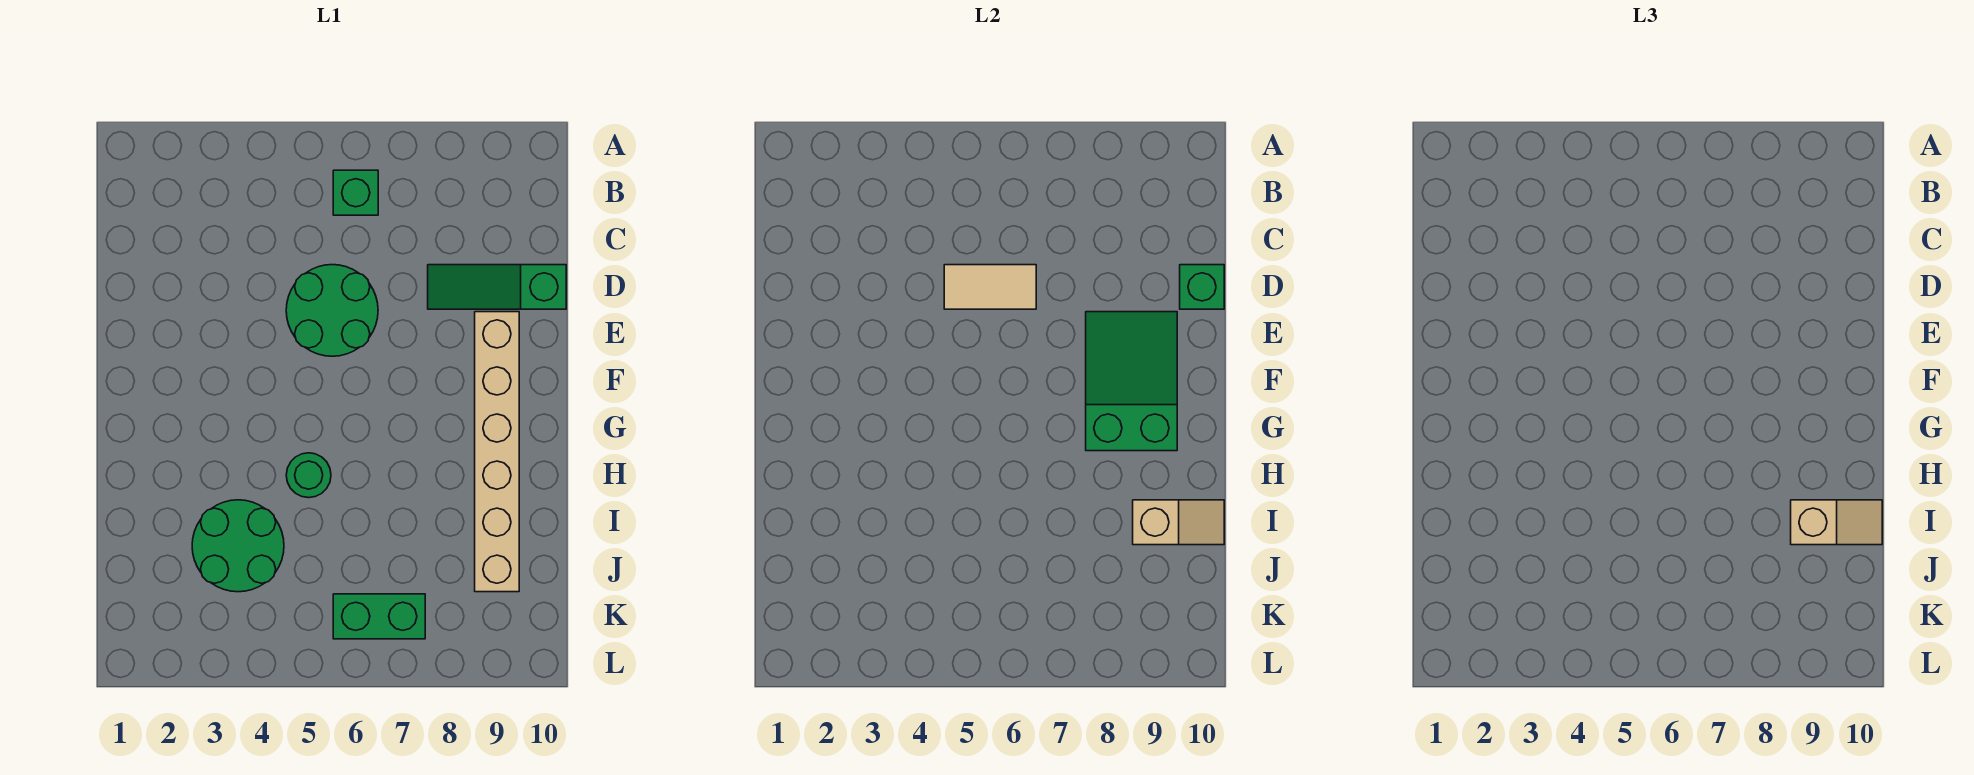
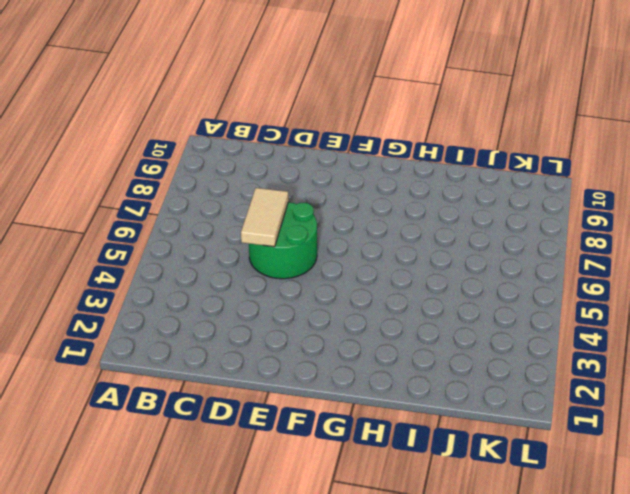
none -> green 1x1 brick [333,170,378,215]
none -> green 1x3 slope [428,265,566,309]
none -> tan 1x6 brick [475,312,519,592]

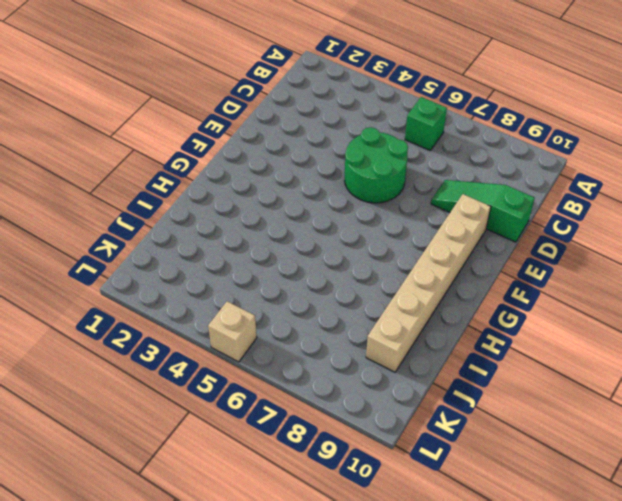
tan 1x1 brick [208,301,257,362] -> none
none -> green 1x1 round brick [286,453,331,498]
none -> green 2x2 round brick [192,500,284,592]
none -> green 1x2 brick [333,594,425,639]

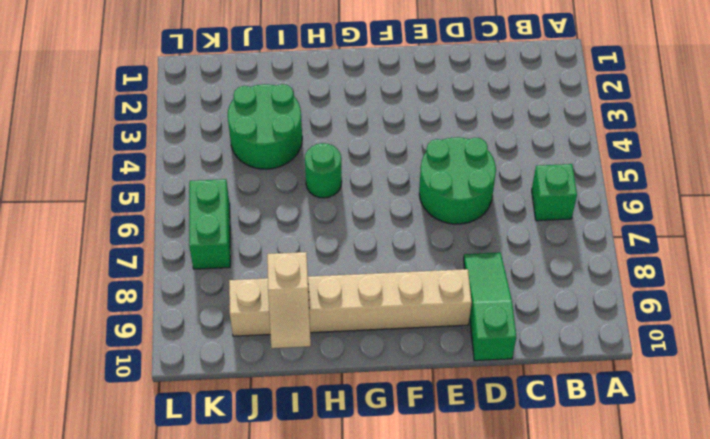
none -> tan 1x2 tile [944,265,1036,309]
none -> green 1x1 brick [1180,265,1224,309]
none -> green 2x3 slope [1086,312,1177,451]

